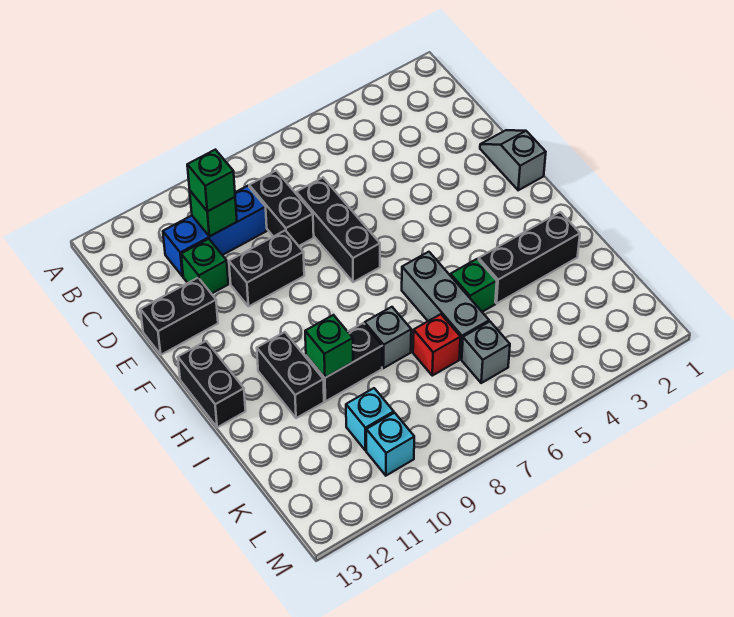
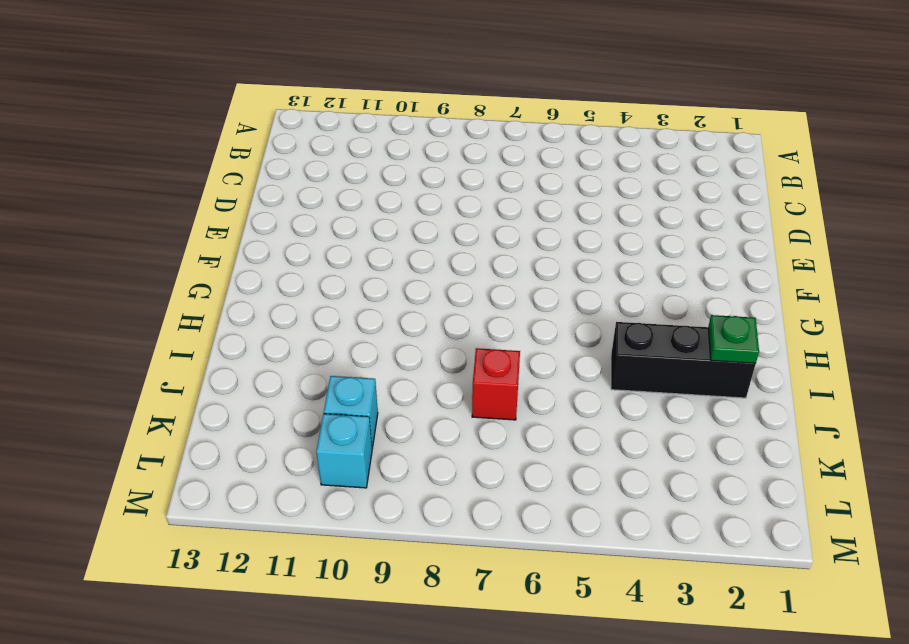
green 1x1 plate [708,315,759,364] -> none
none -> black 1x2 brick [249,171,314,246]
none -> blue 1x3 brick [163,186,267,276]
none -> black 1x3 brick [296,178,380,282]

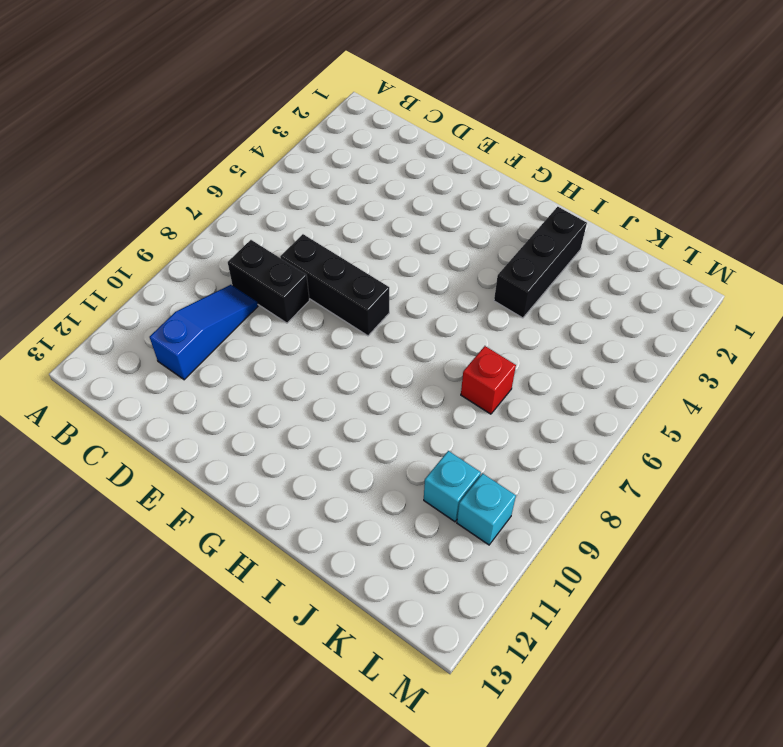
blue 1x3 slope [150,285,258,380] -> blue 1x3 brick [163,186,267,276]
none -> green 1x1 brick [181,239,228,294]
none -> grey 1x2 slope [480,130,546,190]
none -> black 1x2 brick [229,230,304,307]

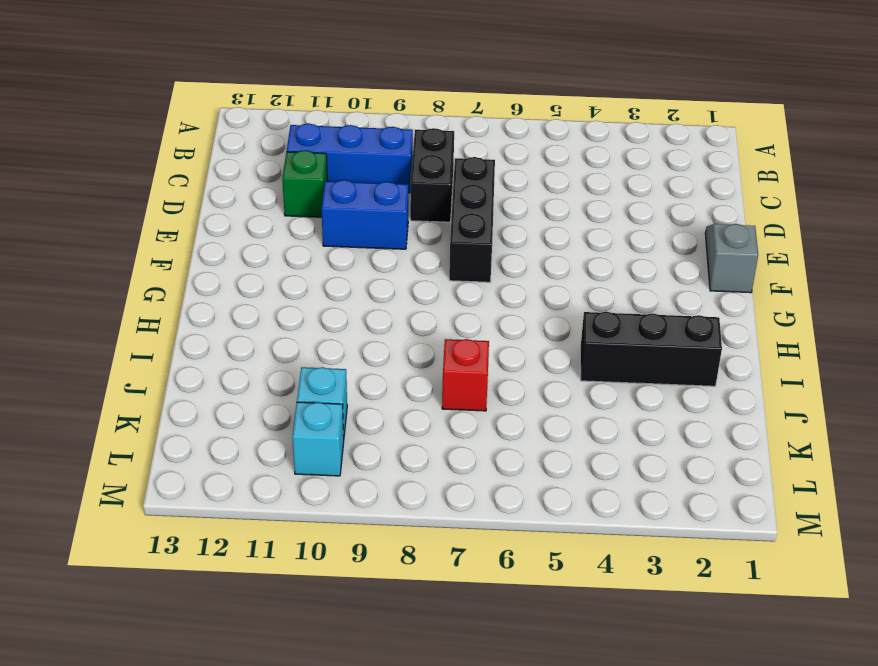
blue 1x2 brick [321,180,408,249] -> black 1x2 brick [229,230,304,307]
none -> black 1x2 brick [140,278,218,355]
none -> black 1x2 brick [178,341,246,427]
none -> grey 1x3 brick [402,252,489,359]

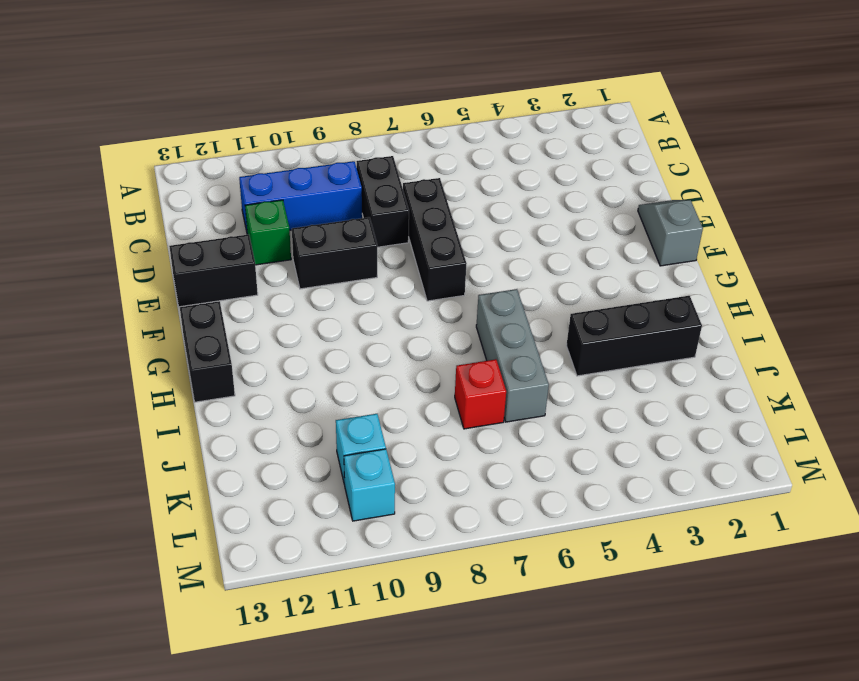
none -> black 1x2 brick [257,332,324,418]
none -> green 1x1 brick [450,259,497,312]
none -> grey 1x1 brick [365,307,411,368]

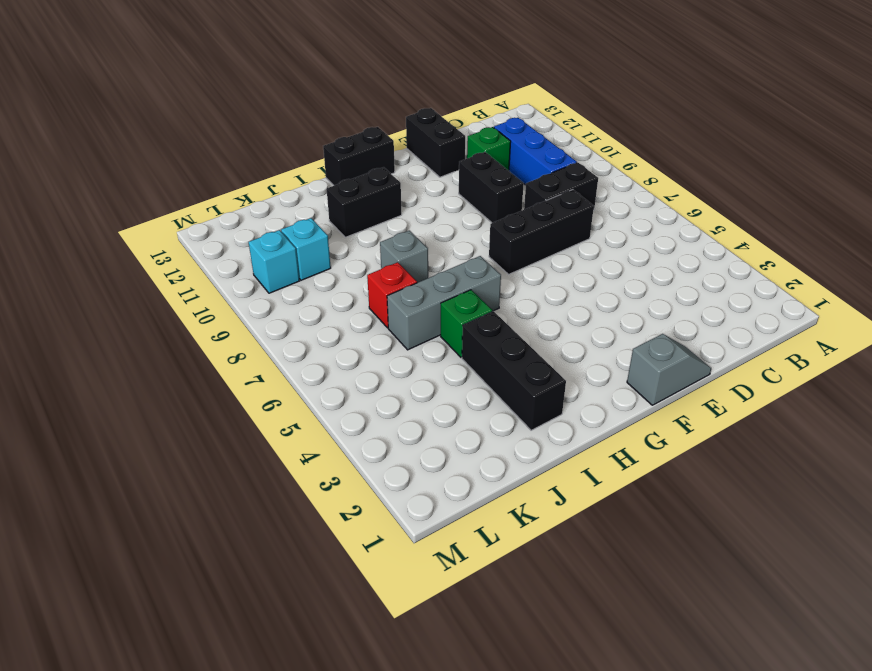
none -> black 1x2 brick [306,323,382,401]
none -> grey 1x1 brick [462,322,510,383]
none -> green 1x1 brick [190,191,237,237]

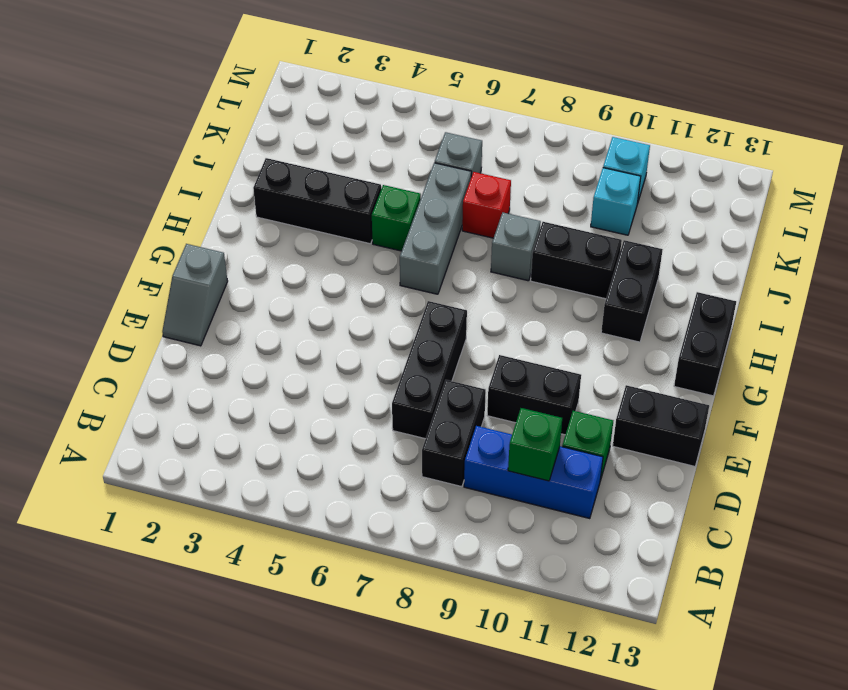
none -> green 1x1 brick [305,315,353,378]
none -> green 1x1 brick [187,150,235,211]

